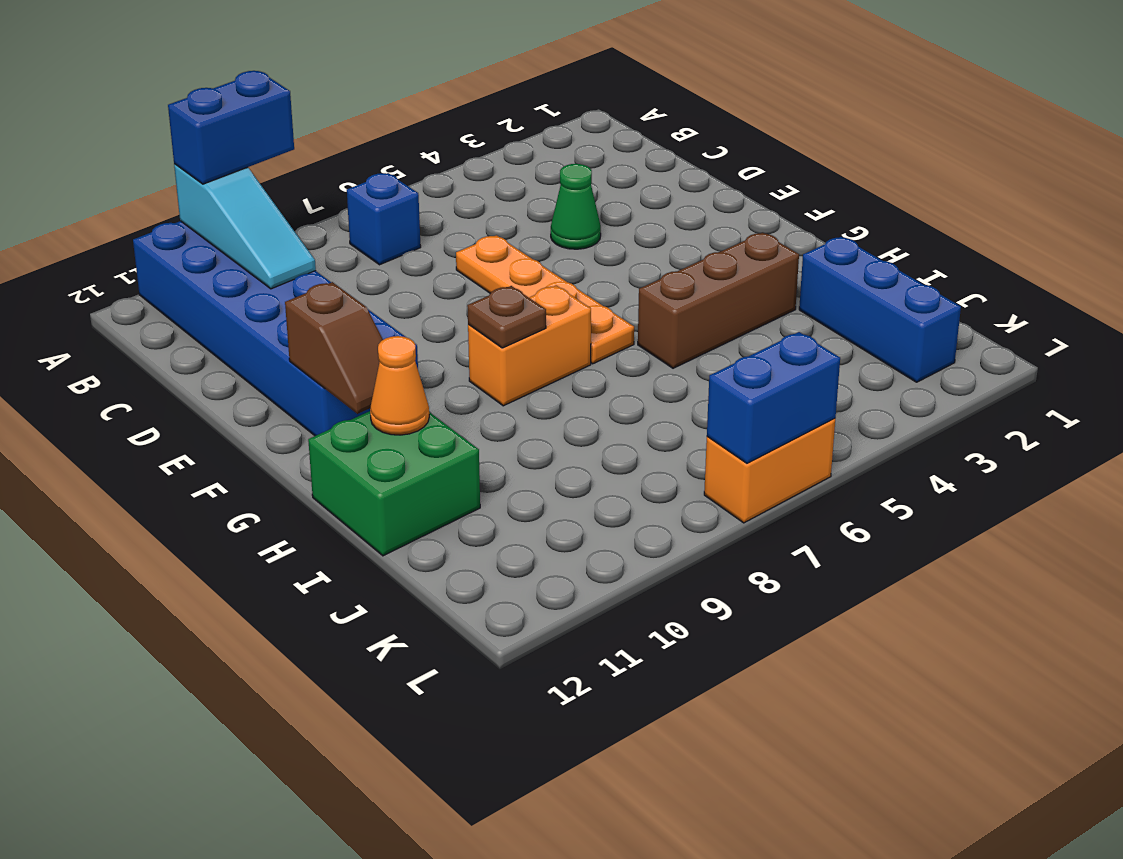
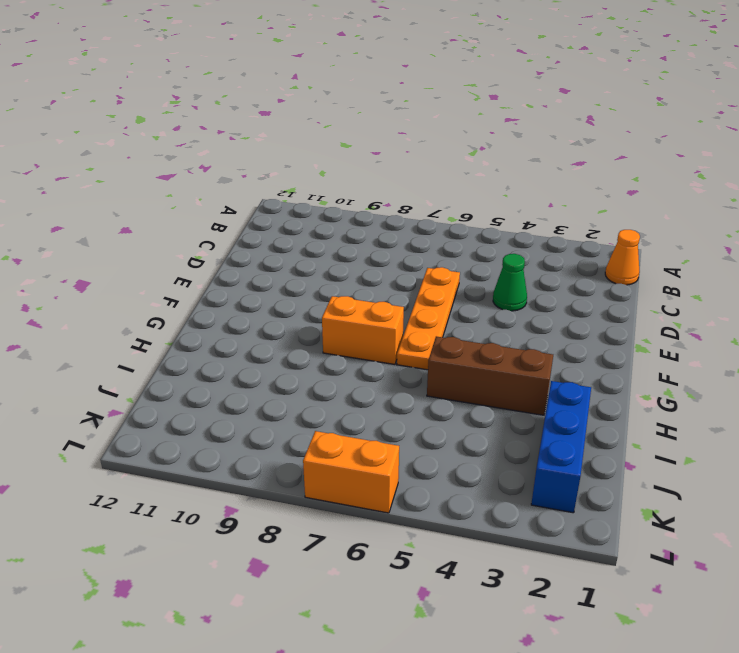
orange 1x1 cone [605,230,640,285] -> orange 1x1 cone moved to [370,336,429,435]
none -> blue 2x6 brick [133,221,418,436]
none -> blue 1x1 brick [347,173,421,265]
none -> green 2x2 brick [308,411,480,556]

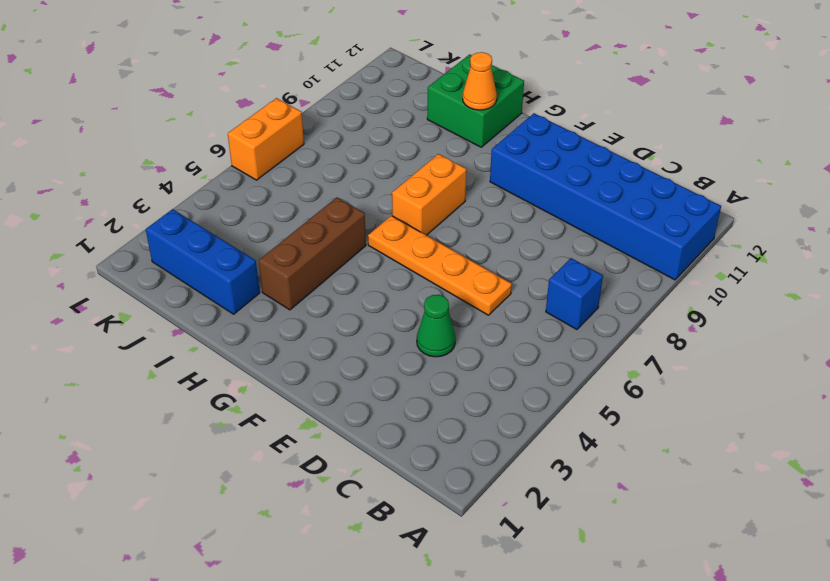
none -> cyan 1x3 slope [174,164,316,289]
none -> brown 1x2 slope [285,282,383,414]
none -> brown 1x1 plate [467,286,546,348]

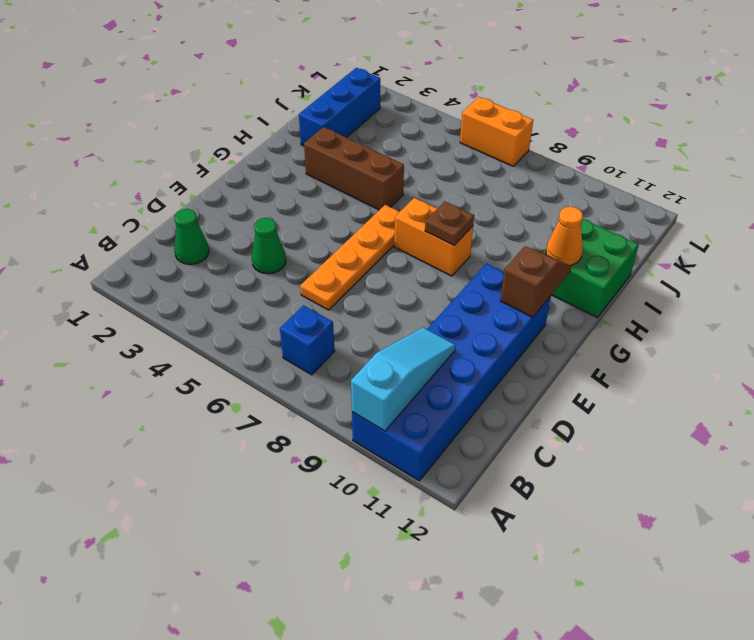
green 1x1 cone [174,209,209,264] -> none
none -> blue 1x2 brick [707,332,840,463]
none -> blue 1x2 brick [168,71,294,184]

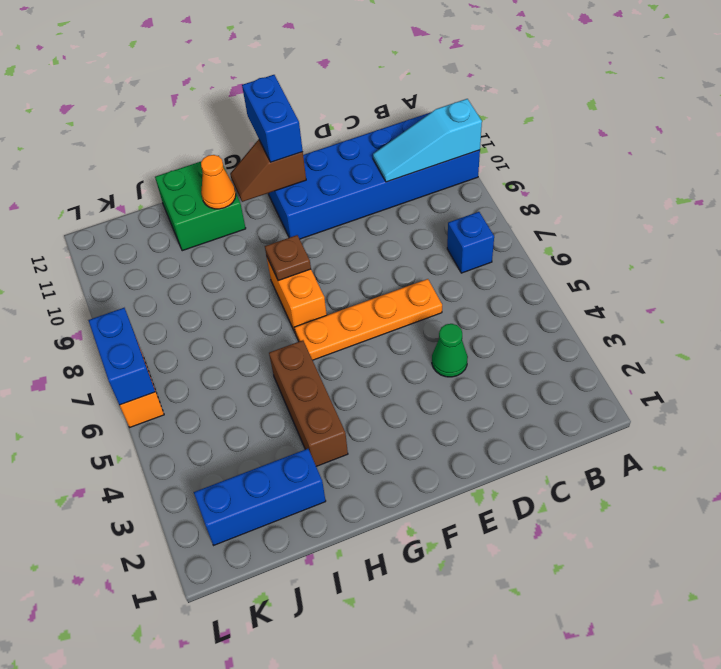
blue 1x2 brick [242,75,303,162] -> blue 1x2 brick moved to [168,71,294,184]

